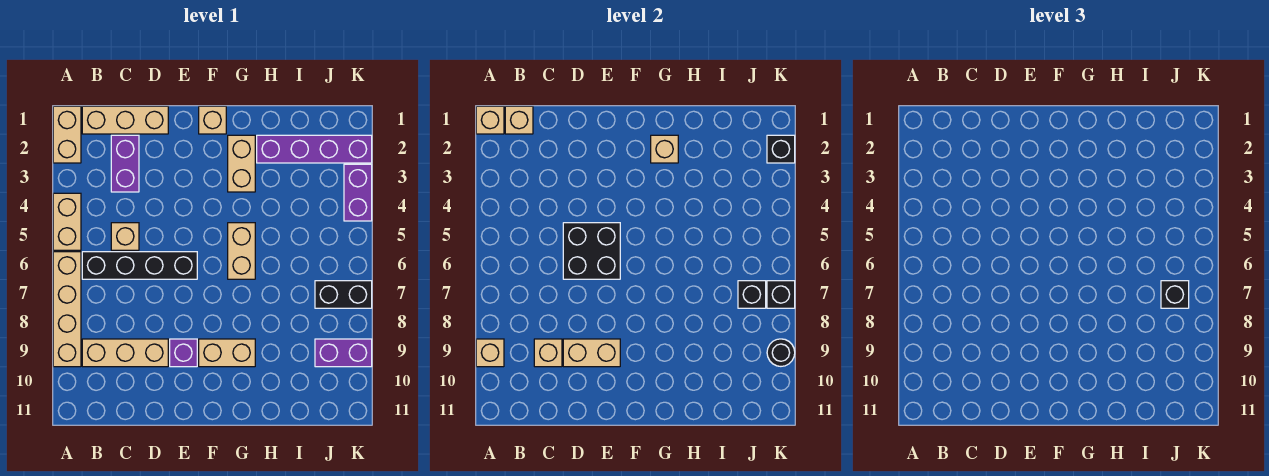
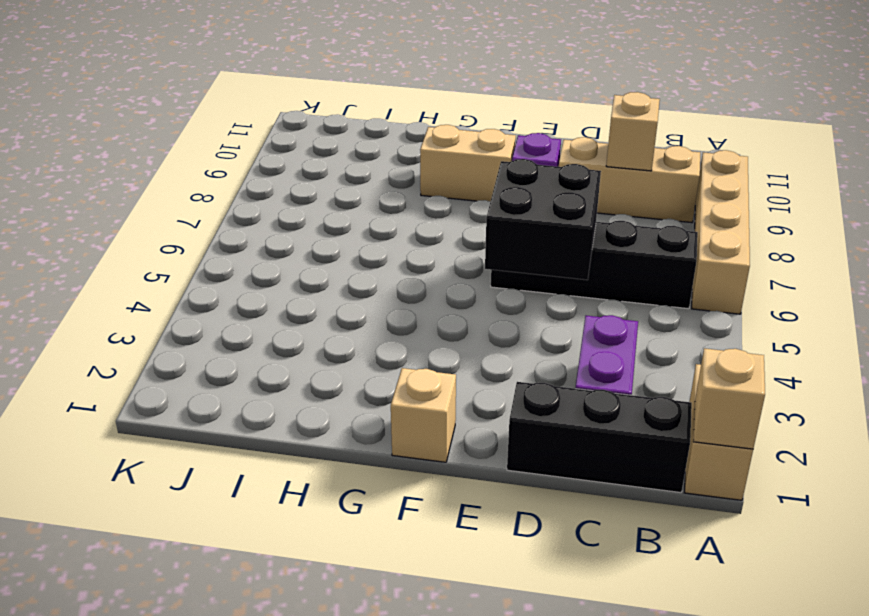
black 1x3 brick [507,382,692,493] -> tan 1x3 brick [82,106,168,134]
none -> tan 1x2 brick [53,193,81,250]
none -> tan 1x1 brick [111,223,139,250]
none -> tan 1x2 brick [228,135,255,192]

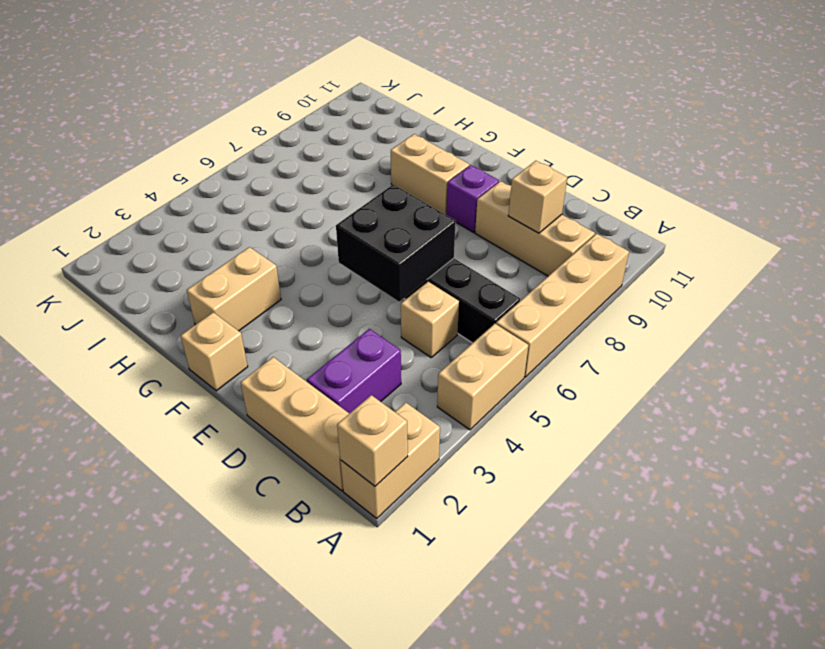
none -> tan 1x2 brick [228,223,255,279]
none -> purple 1x4 brick [257,135,372,163]
none -> black 1x2 brick [315,281,372,308]

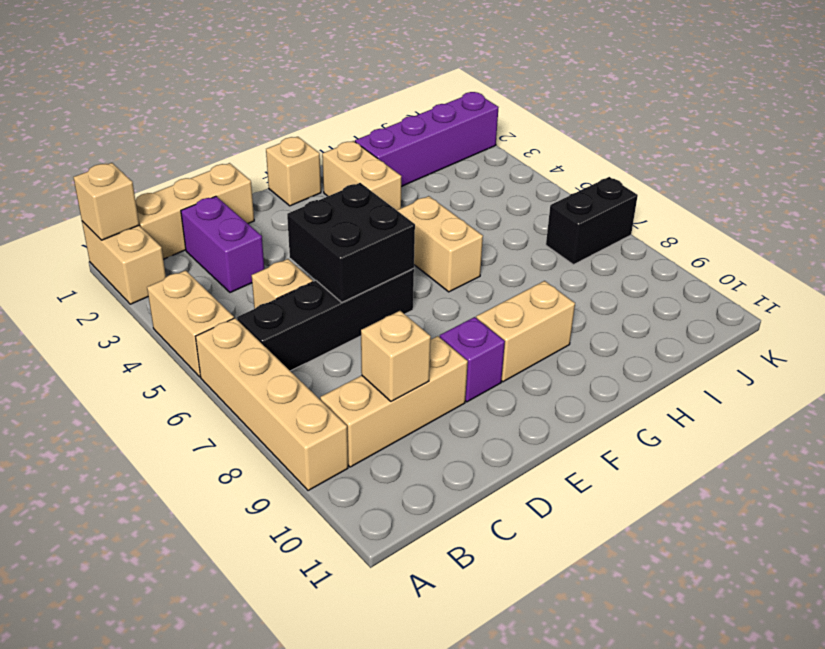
none -> purple 1x2 brick [315,339,372,367]
none -> purple 1x2 brick [344,164,372,221]
none -> tan 1x1 brick [476,339,504,367]

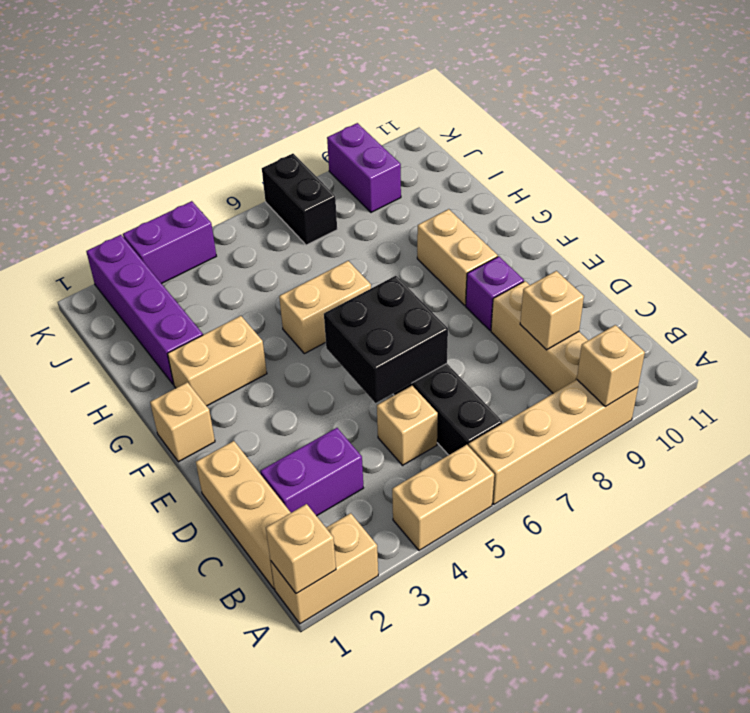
none -> tan 1x1 brick [505,106,533,134]
none -> tan 1x2 brick [563,339,620,367]
none -> tan 1x1 brick [651,135,678,163]

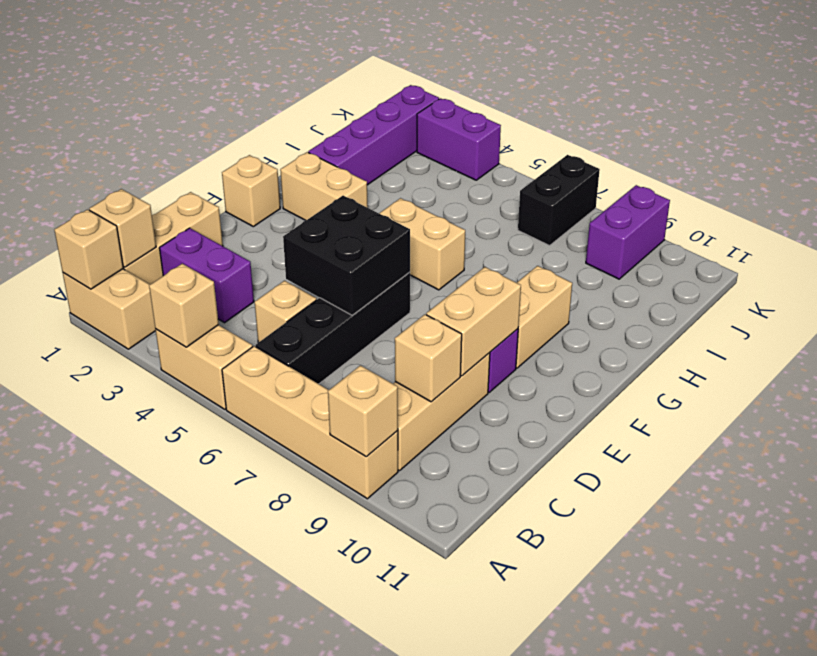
tan 1x1 brick [149,264,219,347] -> tan 1x1 brick moved to [651,135,678,163]
none -> black 1x1 brick [738,281,766,308]
none -> black 1x1 brick [767,135,795,163]
none -> black 1x1 brick [767,281,795,308]

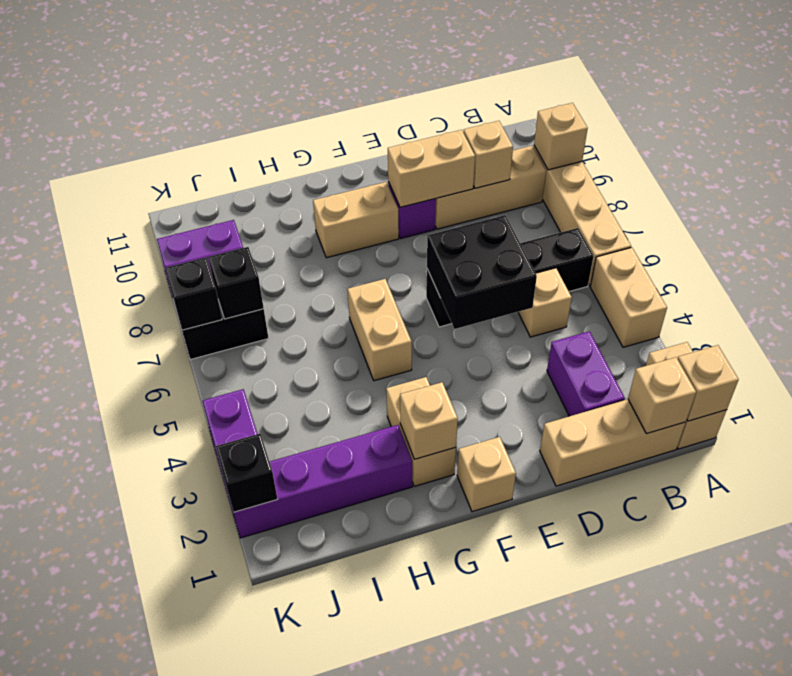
none -> black 1x1 round brick [767,339,795,366]
none -> black 1x1 brick [1161,281,1189,308]

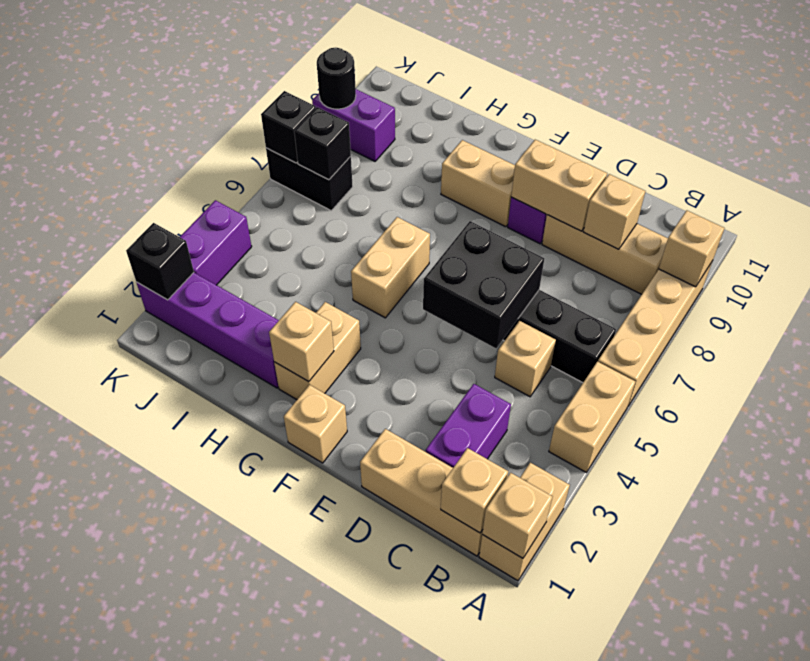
none -> black 1x1 brick [1161,281,1189,308]

